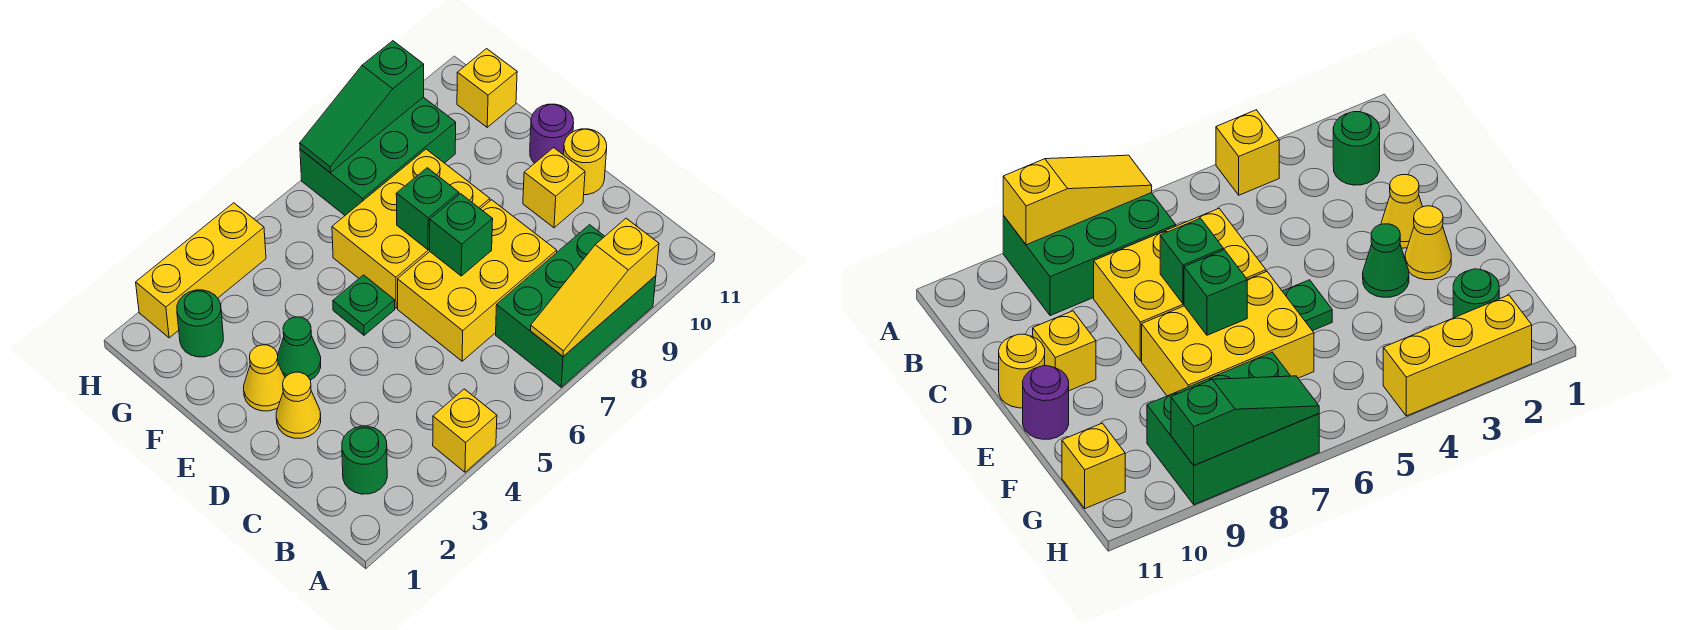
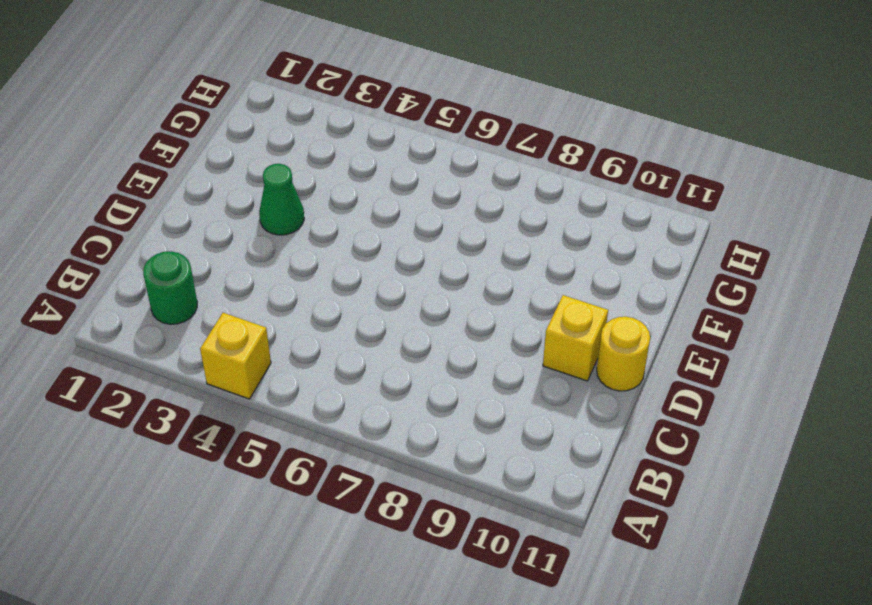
none -> green 2x3 brick [496,225,656,387]
none -> yellow 2x3 brick [398,200,557,361]
none -> yellow 1x1 cone [276,372,321,438]

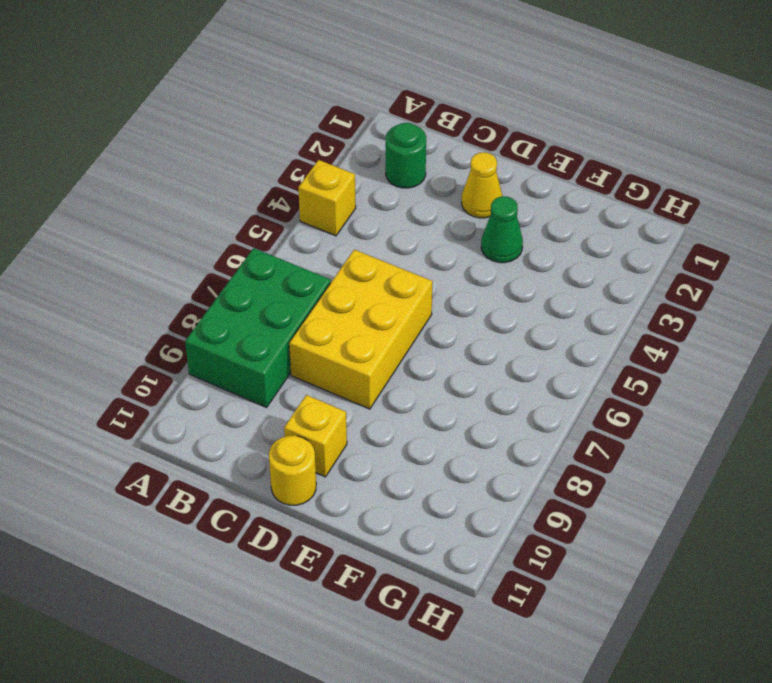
none -> yellow 1x1 cone [244,345,285,411]
none -> green 1x1 plate [333,275,395,335]
none -> yellow 2x3 brick [332,149,490,308]

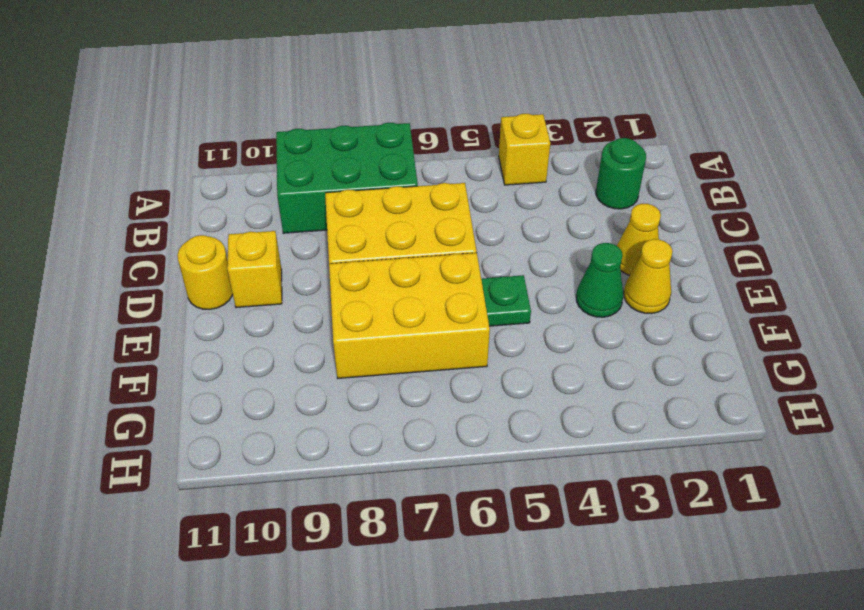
none -> purple 1x1 round brick [530,104,574,163]
none -> green 1x1 round brick [177,290,223,357]
none -> green 2x3 brick [300,97,456,215]

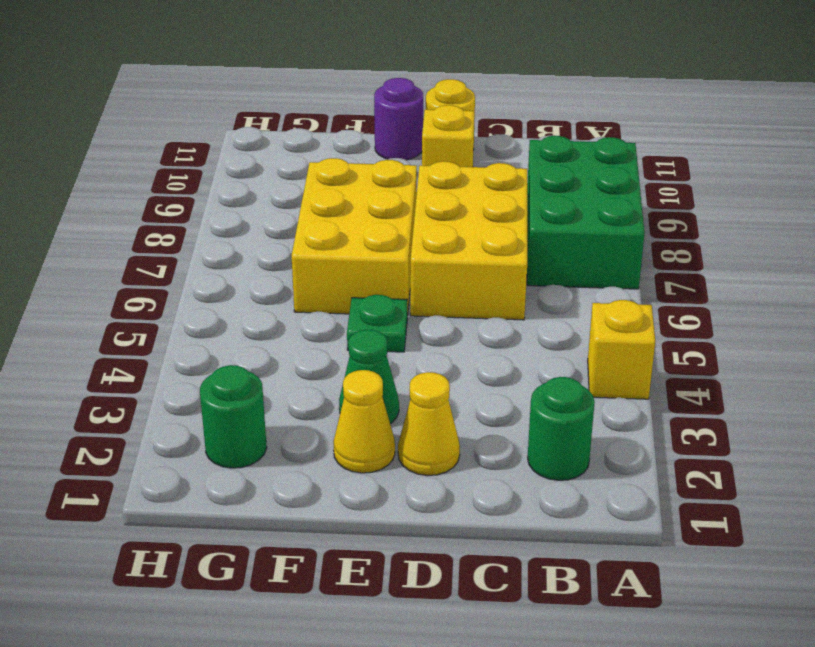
none -> green 2x3 brick [300,97,456,215]
none -> yellow 1x1 brick [457,49,517,127]
none -> yellow 1x3 brick [136,203,266,338]

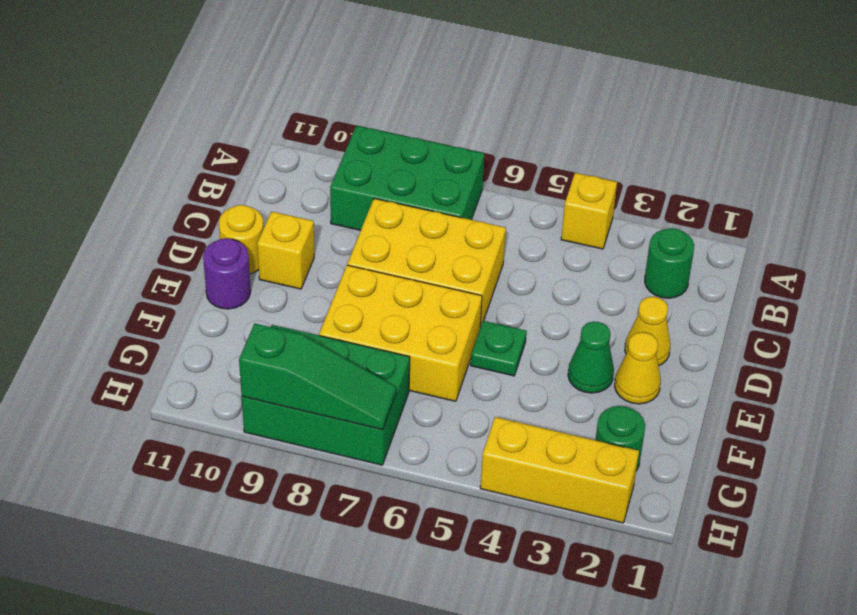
none -> yellow 1x1 brick [457,49,517,127]
none -> yellow 1x3 slope [531,218,659,356]
none -> green 1x1 brick [430,194,493,276]

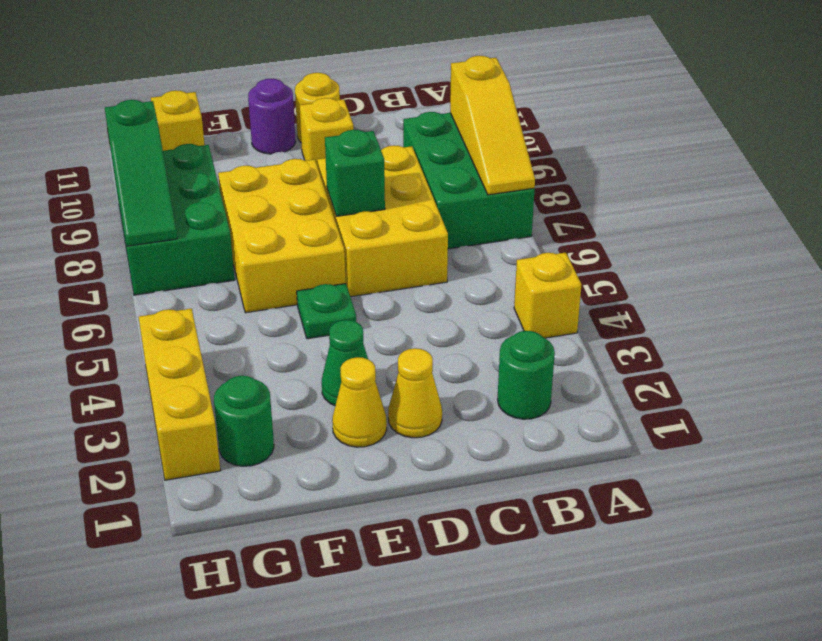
none -> green 1x1 brick [396,168,459,250]

